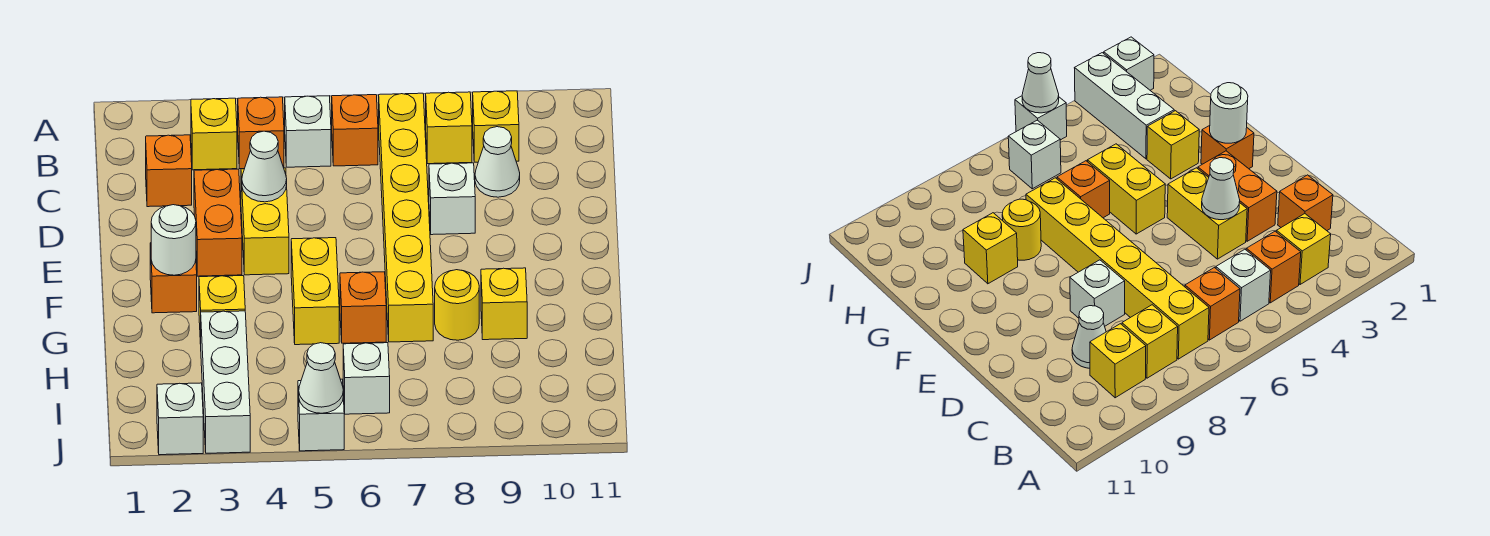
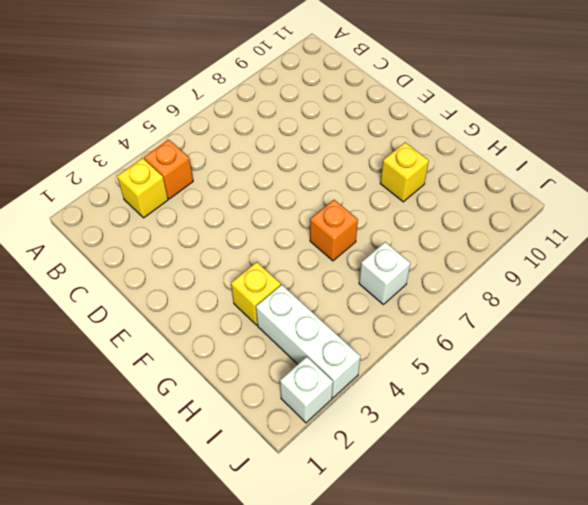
none -> white 1x1 brick [285,96,331,167]
none -> orange 1x1 brick [332,95,378,166]
none -> yellow 1x6 brick [379,93,433,342]

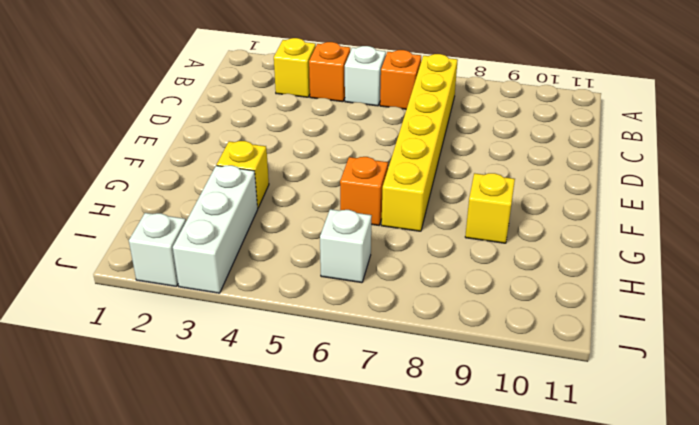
none -> yellow 1x1 brick [426,92,472,164]
none -> yellow 1x1 brick [473,91,519,162]
none -> orange 1x1 brick [146,135,192,207]

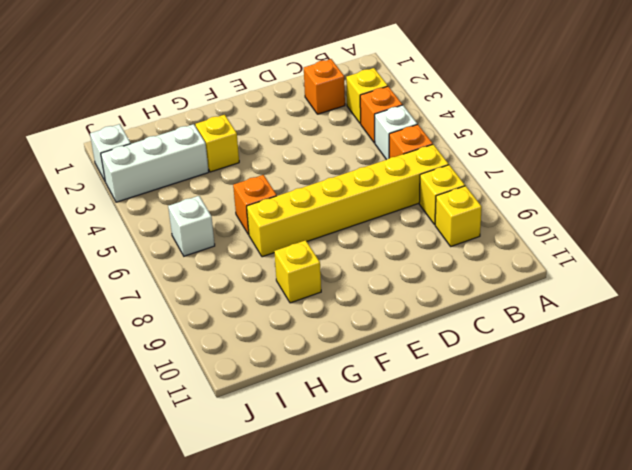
none -> white 1x1 cone [475,127,520,197]
none -> orange 1x2 brick [194,169,242,276]
none -> yellow 1x2 brick [241,168,289,275]

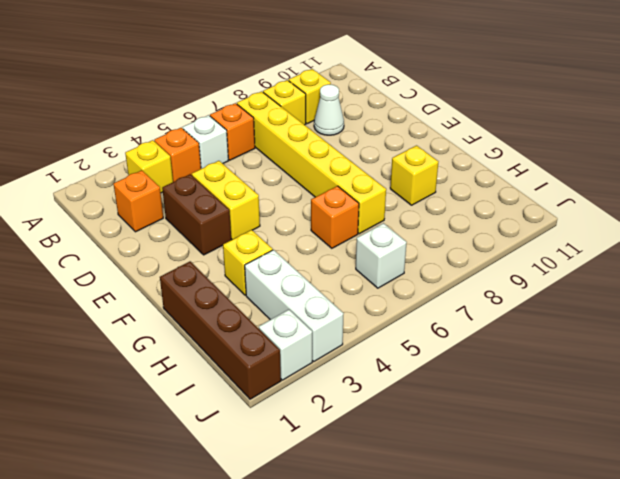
brown 1x2 brick [162,174,231,255] -> orange 1x2 brick [194,169,242,276]
brown 1x4 brick [160,261,281,399] -> none
none -> white 1x1 brick [429,163,475,235]
none -> orange 1x1 brick [150,243,197,313]
none -> yellow 1x2 brick [291,238,339,345]

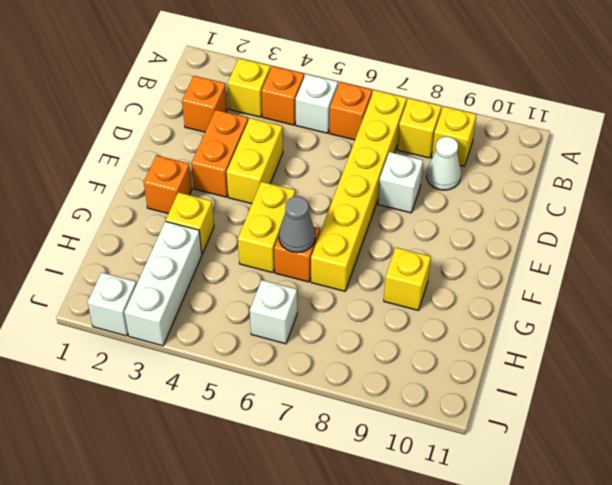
grey 1x1 cone [279,196,315,253] -> none
none -> yellow 1x1 round brick [435,270,479,340]
none -> white 1x1 brick [298,379,344,451]
none -> white 1x1 cone [242,131,287,202]

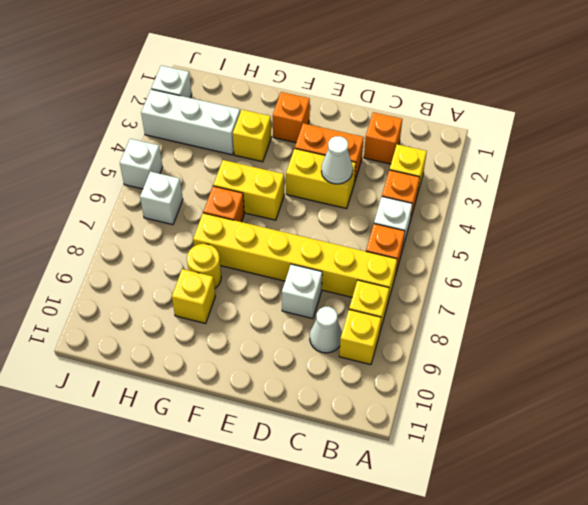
none -> white 1x1 round brick [151,205,196,275]
none -> white 1x1 cone [299,343,343,413]

